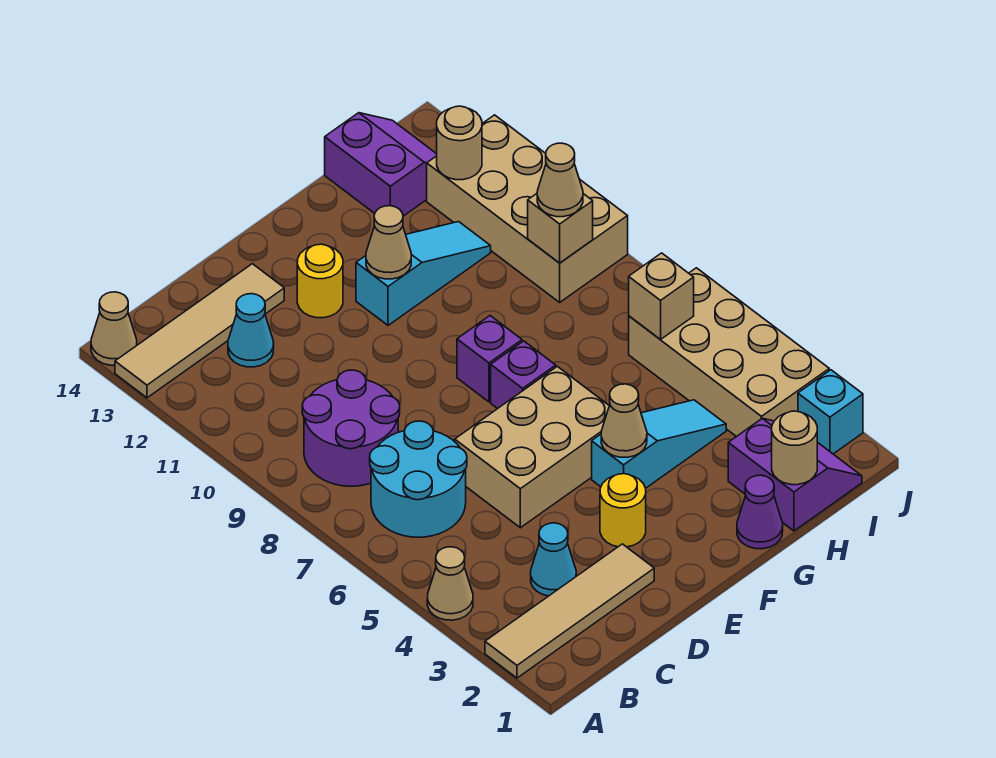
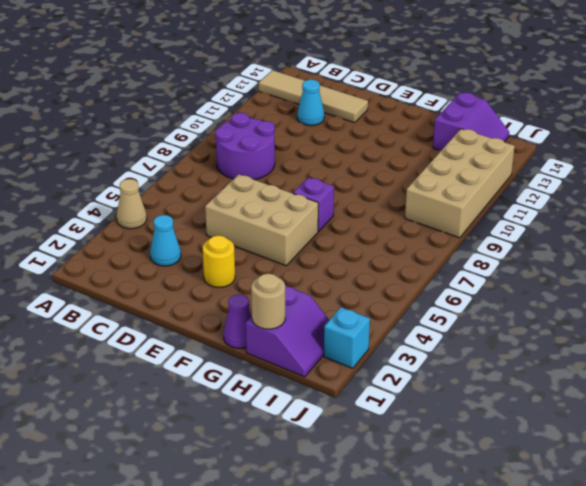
none -> tan 1x4 tile [485,544,654,678]
none -> tan 1x1 cone [91,292,137,365]
none -> cyan 2x2 round brick [370,421,467,537]

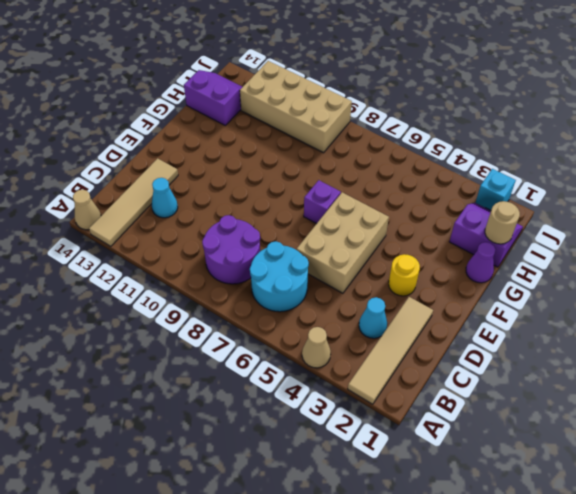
none -> yellow 1x1 round brick [297,244,343,318]
none -> cyan 1x3 slope [592,400,726,488]
none -> purple 1x1 brick [457,316,522,402]

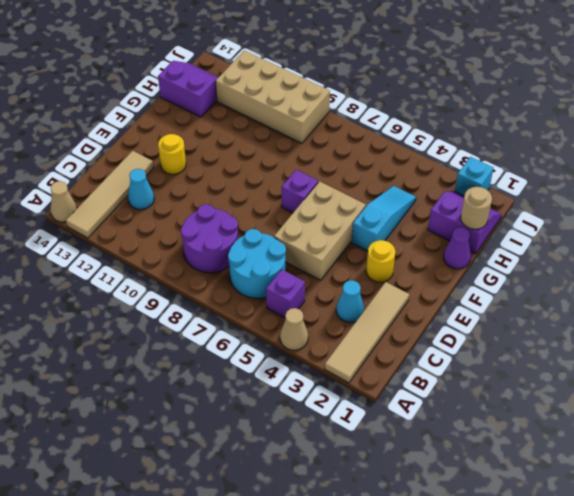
purple 1x1 brick [266,269,305,318] -> purple 1x1 brick moved to [457,316,522,402]
none -> cyan 1x3 slope [356,222,491,325]
none -> tan 2x4 brick [629,268,829,437]
none -> tan 1x1 cone [601,384,647,457]

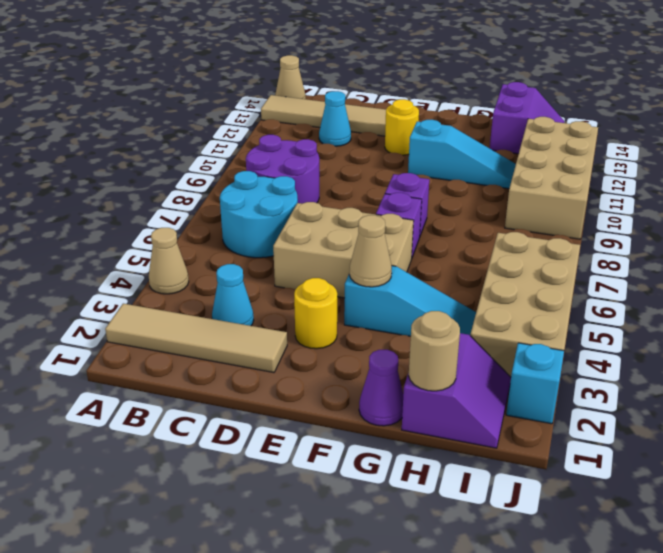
none -> tan 1x1 cone [366,206,411,279]
none -> tan 1x1 brick [629,253,694,340]
none -> tan 1x1 brick [528,194,593,263]

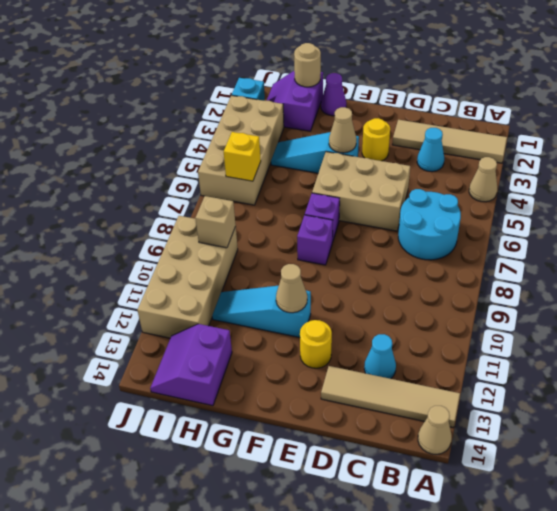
yellow 1x1 brick [224,132,261,181] -> tan 1x1 brick [629,253,694,340]
none -> purple 2x2 round brick [302,370,400,486]
none -> tan 1x1 round brick [437,106,482,180]
none -> tan 1x1 cone [537,143,583,217]

